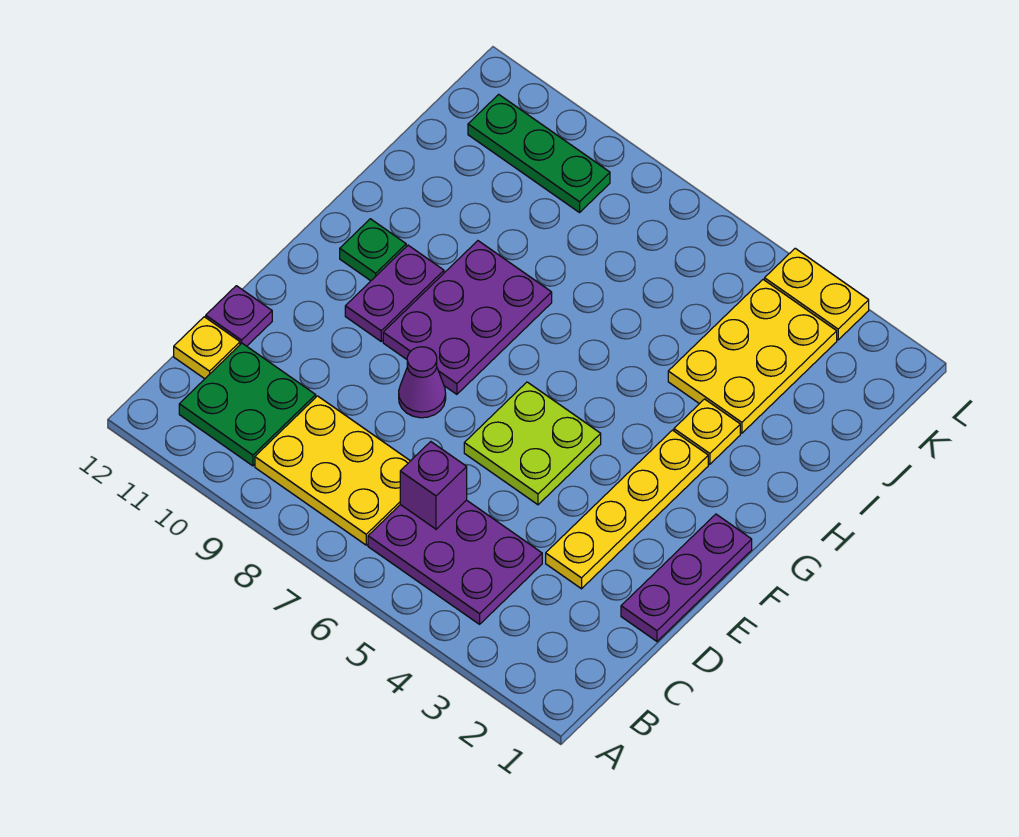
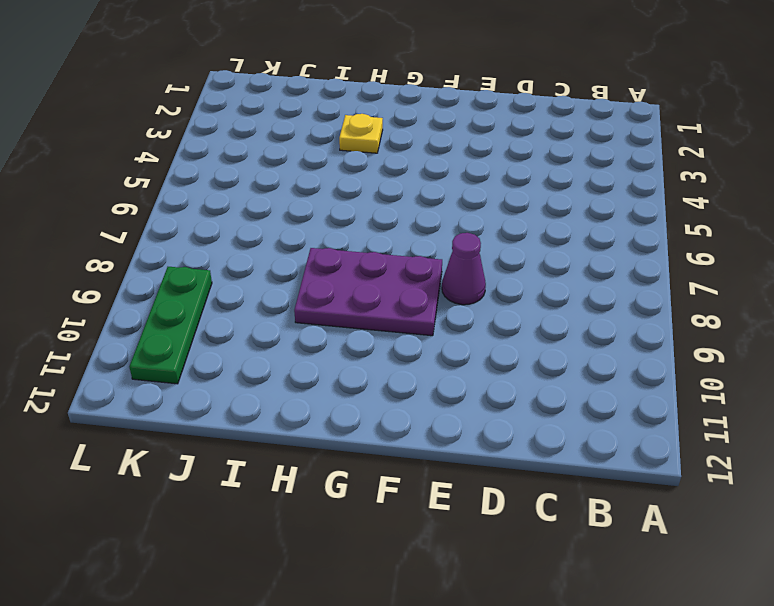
none -> purple 2x3 plate [368,500,542,624]
none -> yellow 2x3 plate [255,396,410,545]
none -> green 2x2 plate [179,343,316,466]

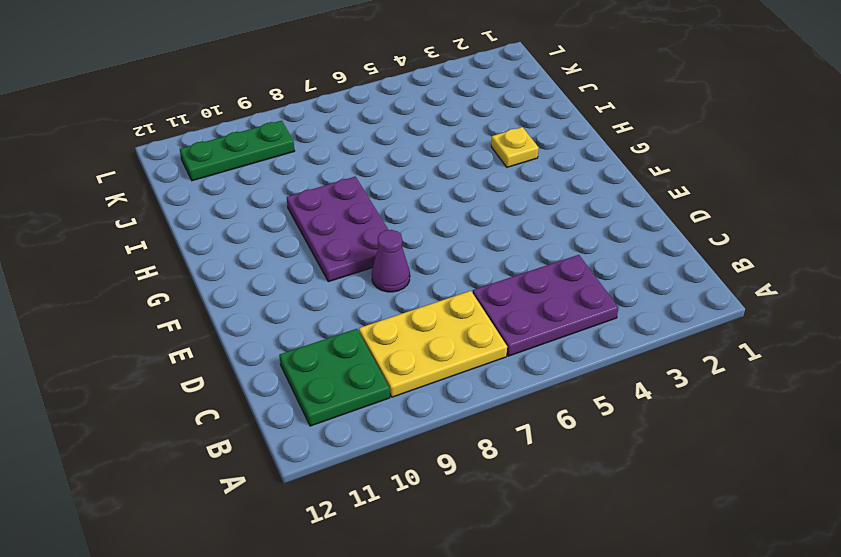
none -> yellow 1x1 plate [174,317,240,379]
none -> purple 1x3 plate [621,514,752,641]
none -> yellow 1x4 plate [546,430,708,589]

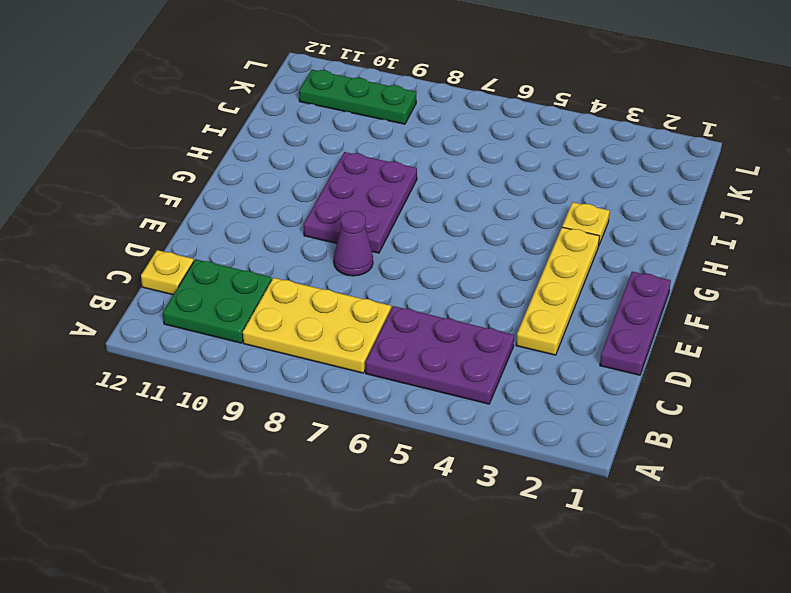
none -> purple 1x1 plate [206,286,272,346]
none -> lime 2x2 plate [464,382,601,505]
none -> purple 1x2 plate [345,245,444,341]

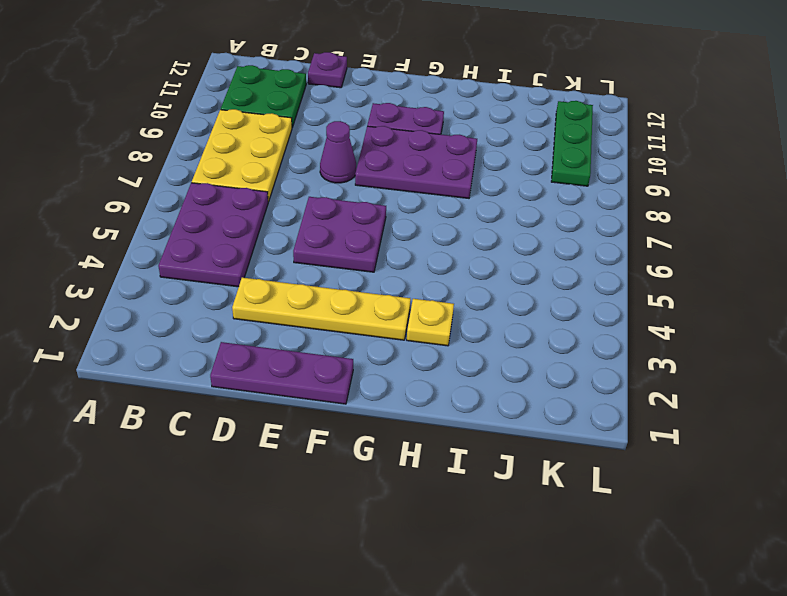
purple 2x2 plate [293,197,386,272] -> lime 2x2 plate [464,382,601,505]
none -> yellow 1x1 plate [174,317,240,379]
none -> green 1x1 plate [340,219,406,281]
none -> yellow 2x3 plate [668,280,837,433]

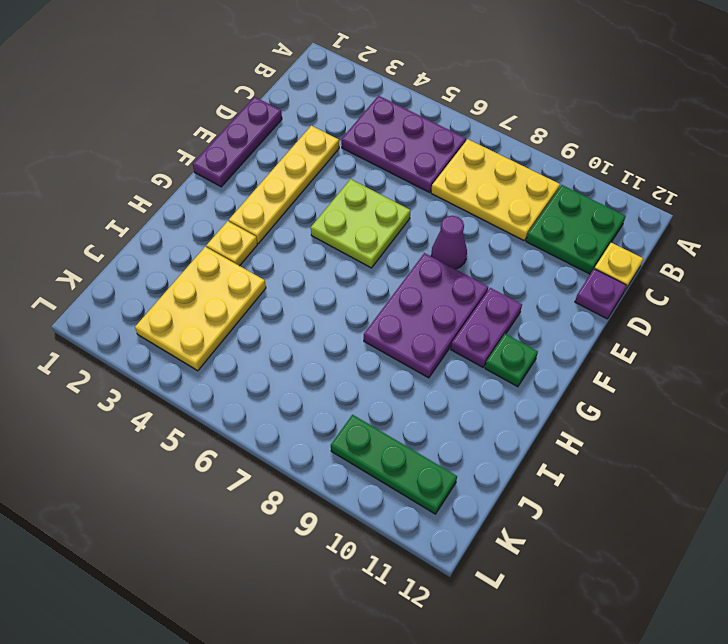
none -> yellow 1x2 plate [765,248,869,340]
none -> purple 1x1 brick [400,442,467,529]

